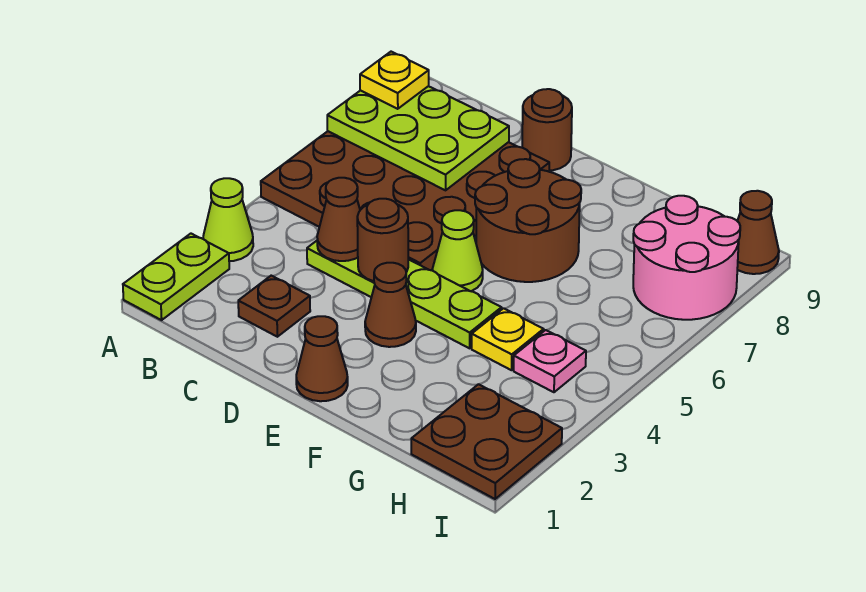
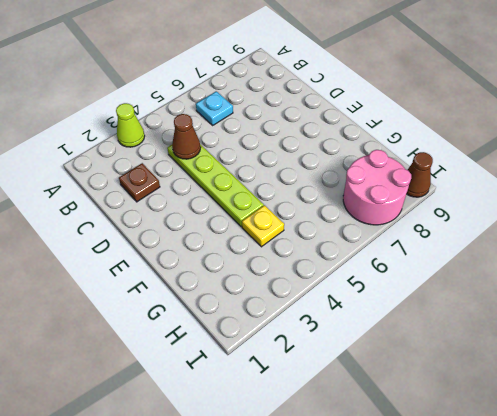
cyan 1x1 plate [196,91,233,125] -> brown 4x4 plate [261,131,549,270]
none -> lime 1x2 plate [123,234,229,320]
none -> brown 1x1 round brick [522,89,572,170]
none -> brown 1x1 cone [296,316,348,401]

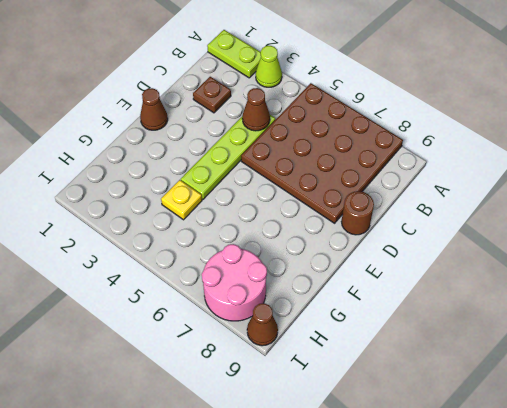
none -> brown 1x1 cone [365,263,416,347]
none -> lime 1x1 cone [432,210,483,291]
none -> brown 2x2 round brick [475,159,581,282]

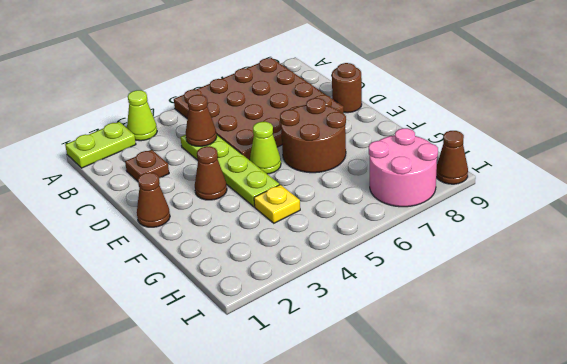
none -> brown 2x2 plate [411,384,562,499]
none -> pink 1x1 plate [514,330,586,392]
none -> lime 2x3 plate [327,86,509,190]

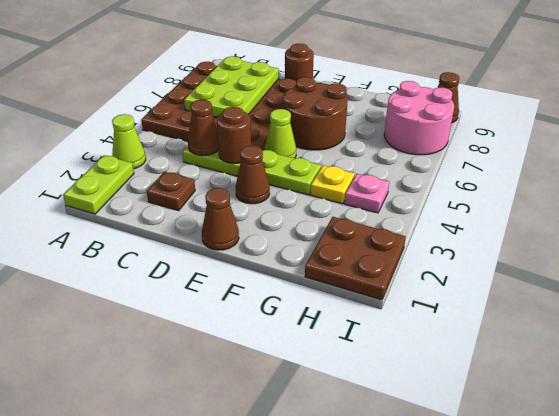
lime 2x3 plate [184,56,279,117] -> lime 2x3 plate turned to [327,86,509,190]
none -> yellow 1x1 plate [360,52,429,109]

